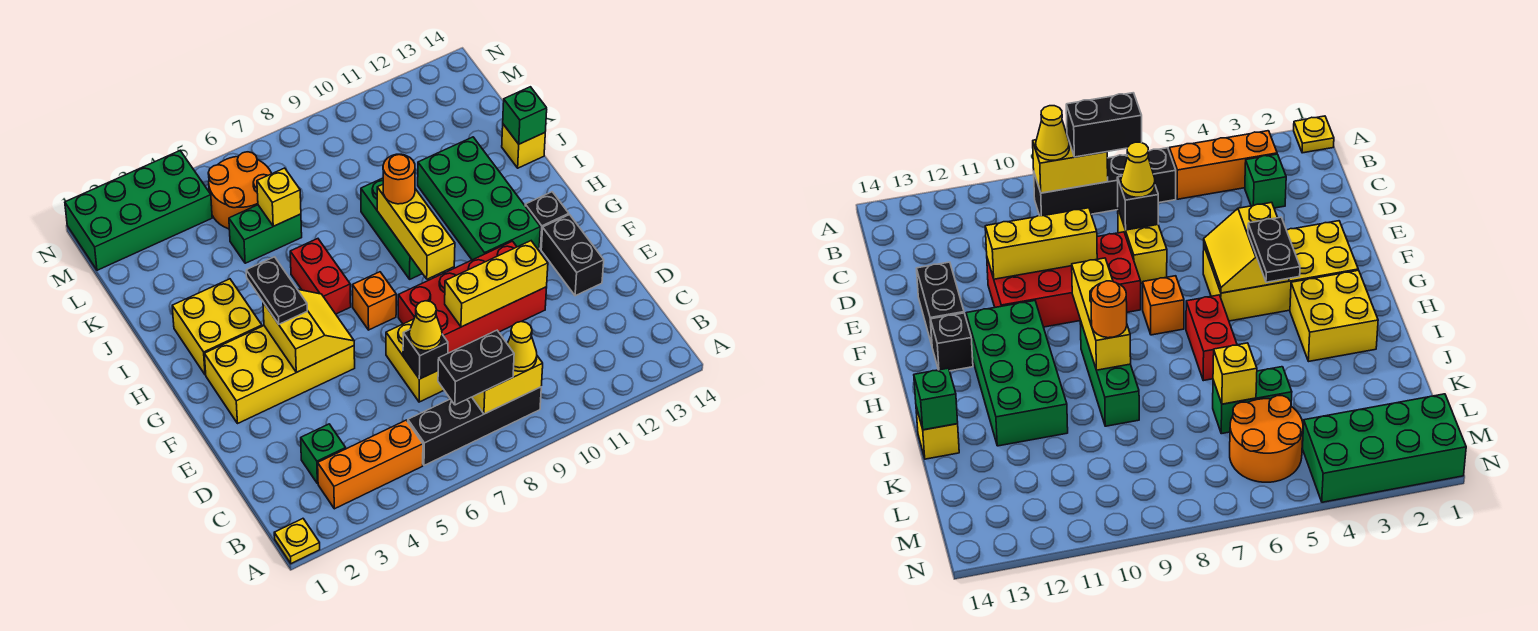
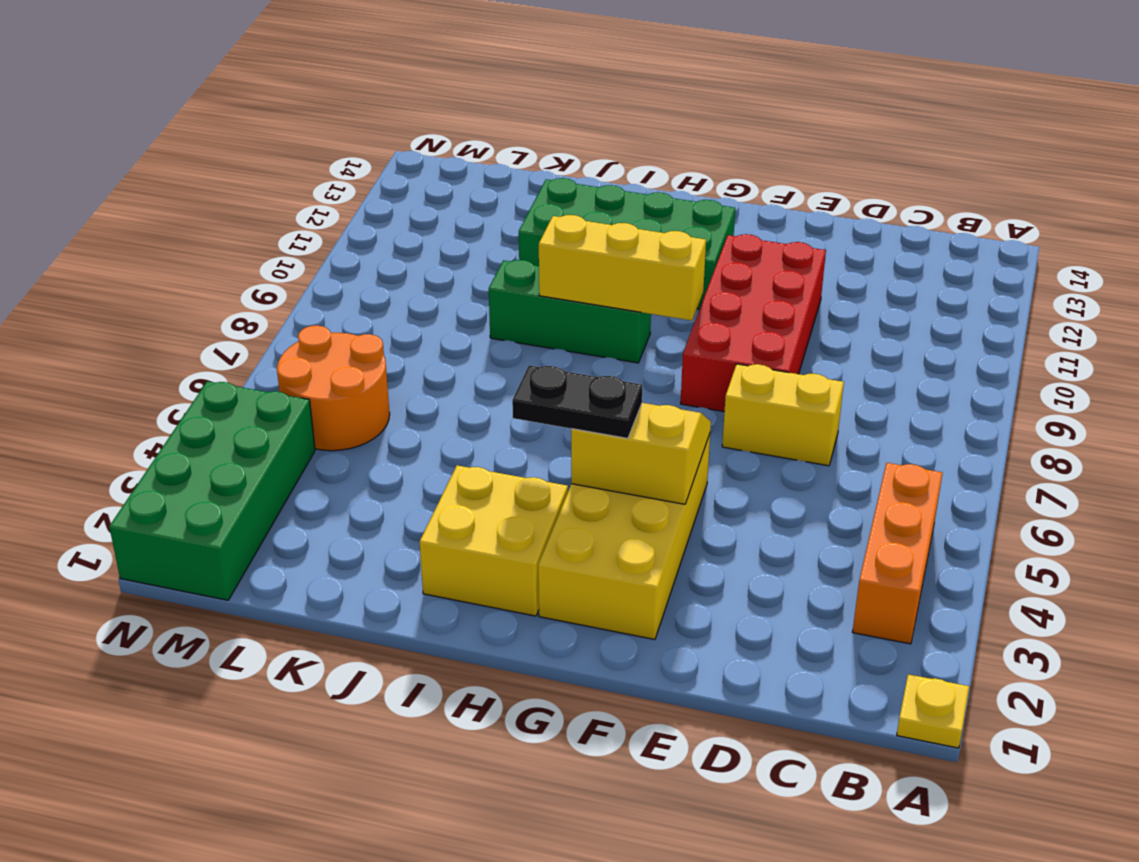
none -> black 1x4 brick [408,387,541,465]
none -> green 1x1 brick [301,424,346,484]
none -> black 1x2 brick [541,215,604,296]
none -> orange 1x1 brick [352,272,396,330]

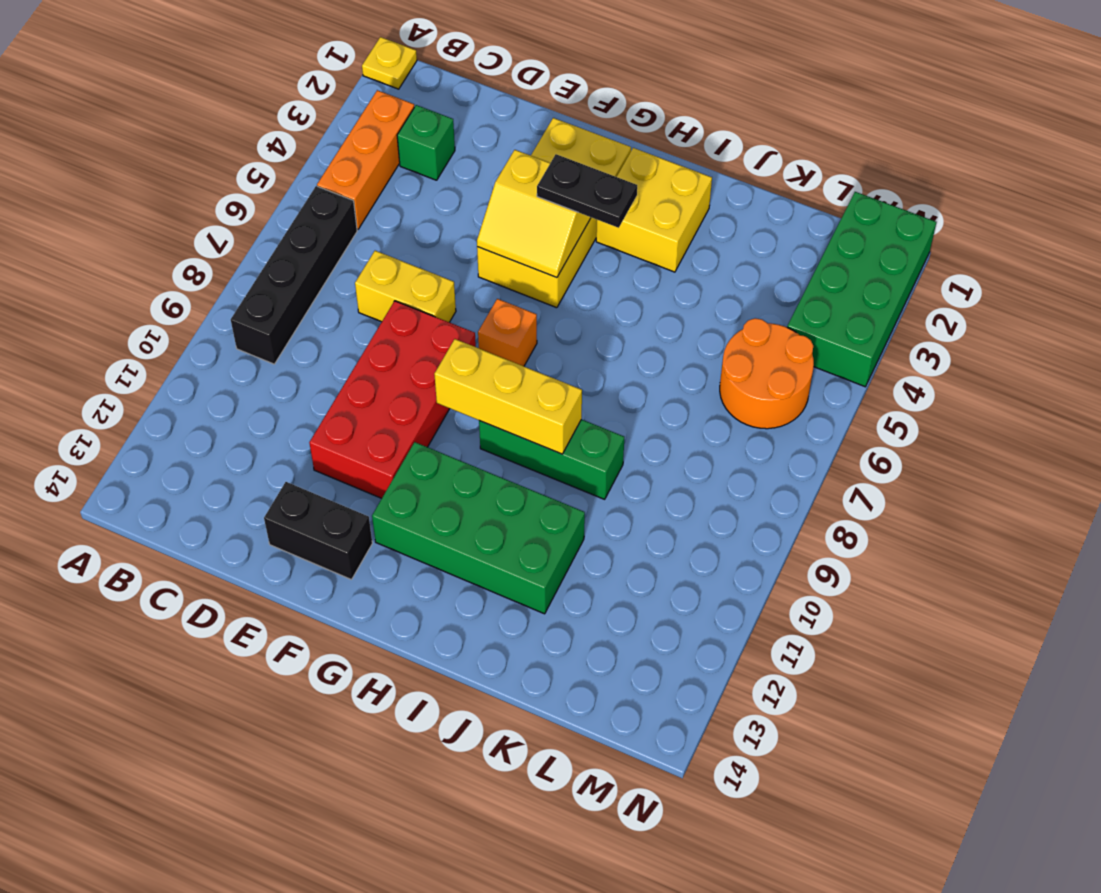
none -> black 1x1 brick [525,192,569,249]
none -> red 1x2 brick [290,239,351,314]
none -> yellow 1x1 brick [502,124,545,168]
none -> green 1x2 brick [229,205,302,263]

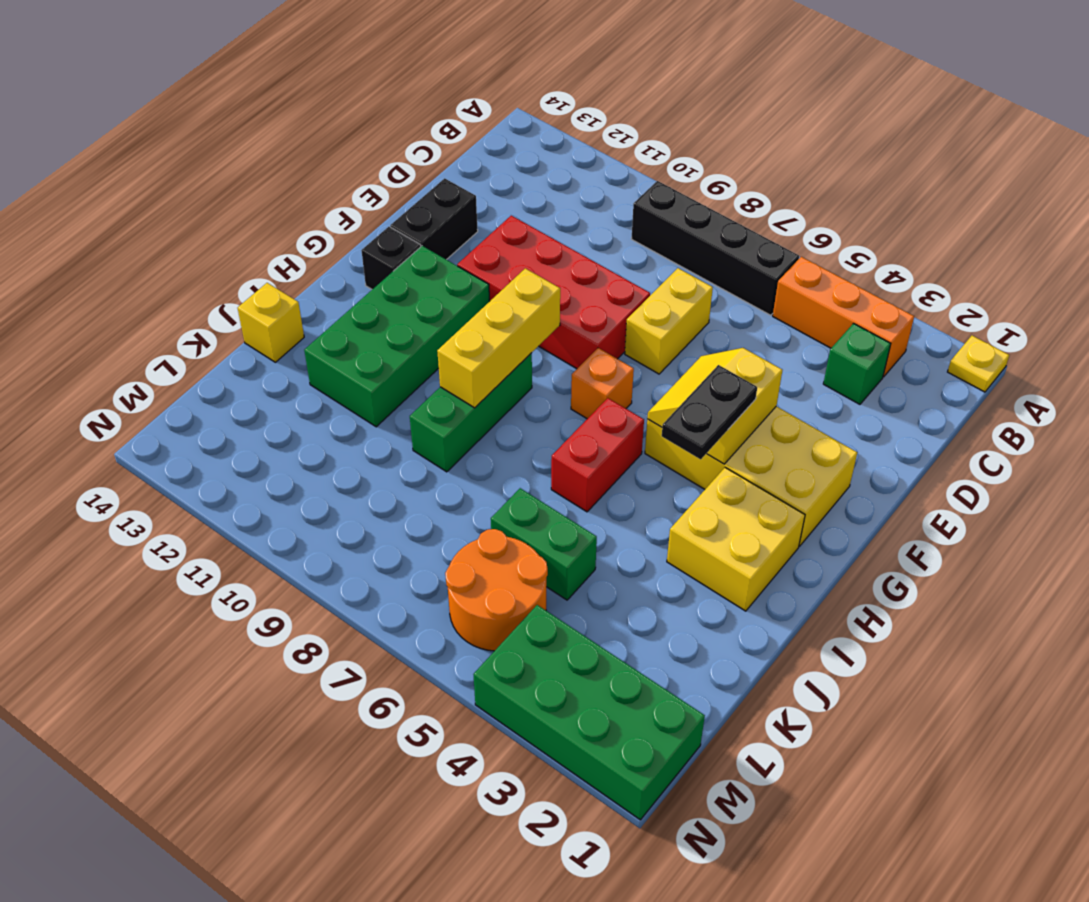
none -> yellow 1x2 brick [472,356,543,414]
none -> black 1x1 brick [403,330,448,379]
none -> yellow 1x3 brick [445,241,548,327]
none -> green 1x1 brick [503,87,547,144]

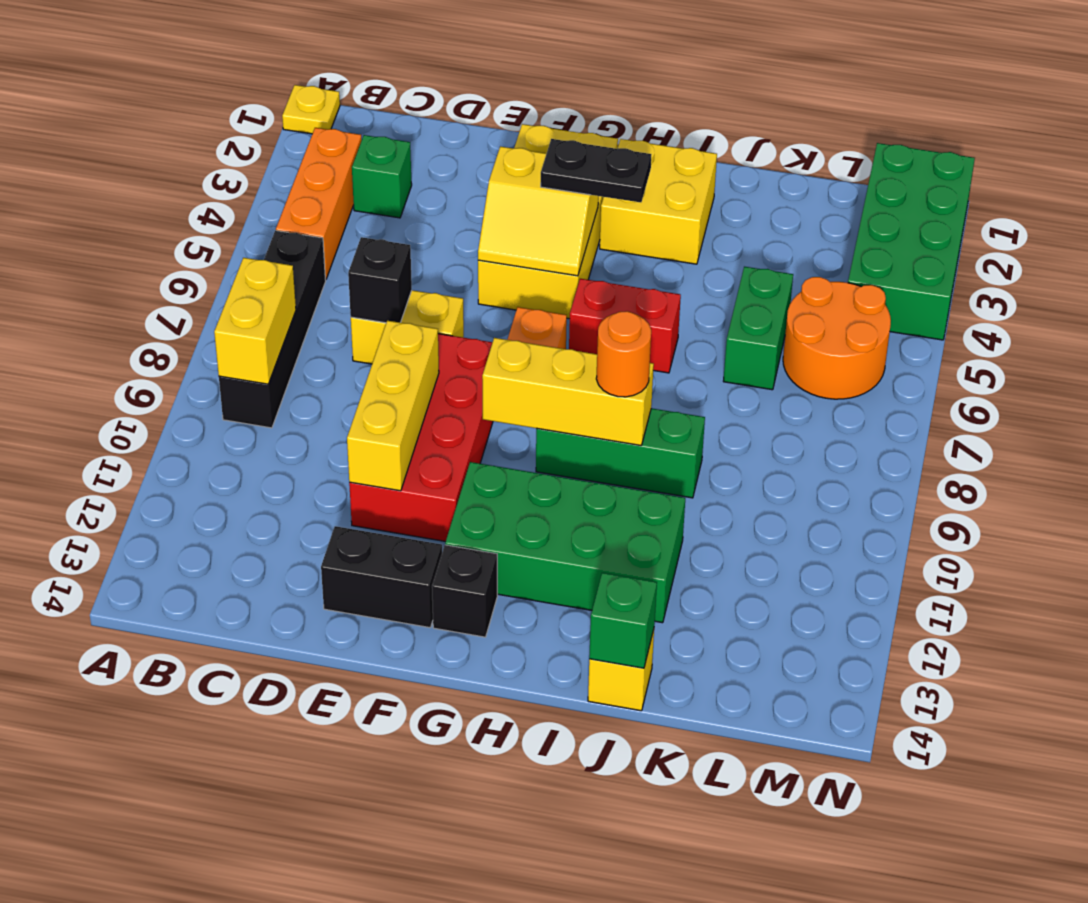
none -> yellow 1x1 brick [257,168,301,226]
none -> black 1x2 brick [438,330,514,405]
none -> yellow 1x1 cone [507,322,537,371]
none -> yellow 1x1 cone [409,301,442,351]

